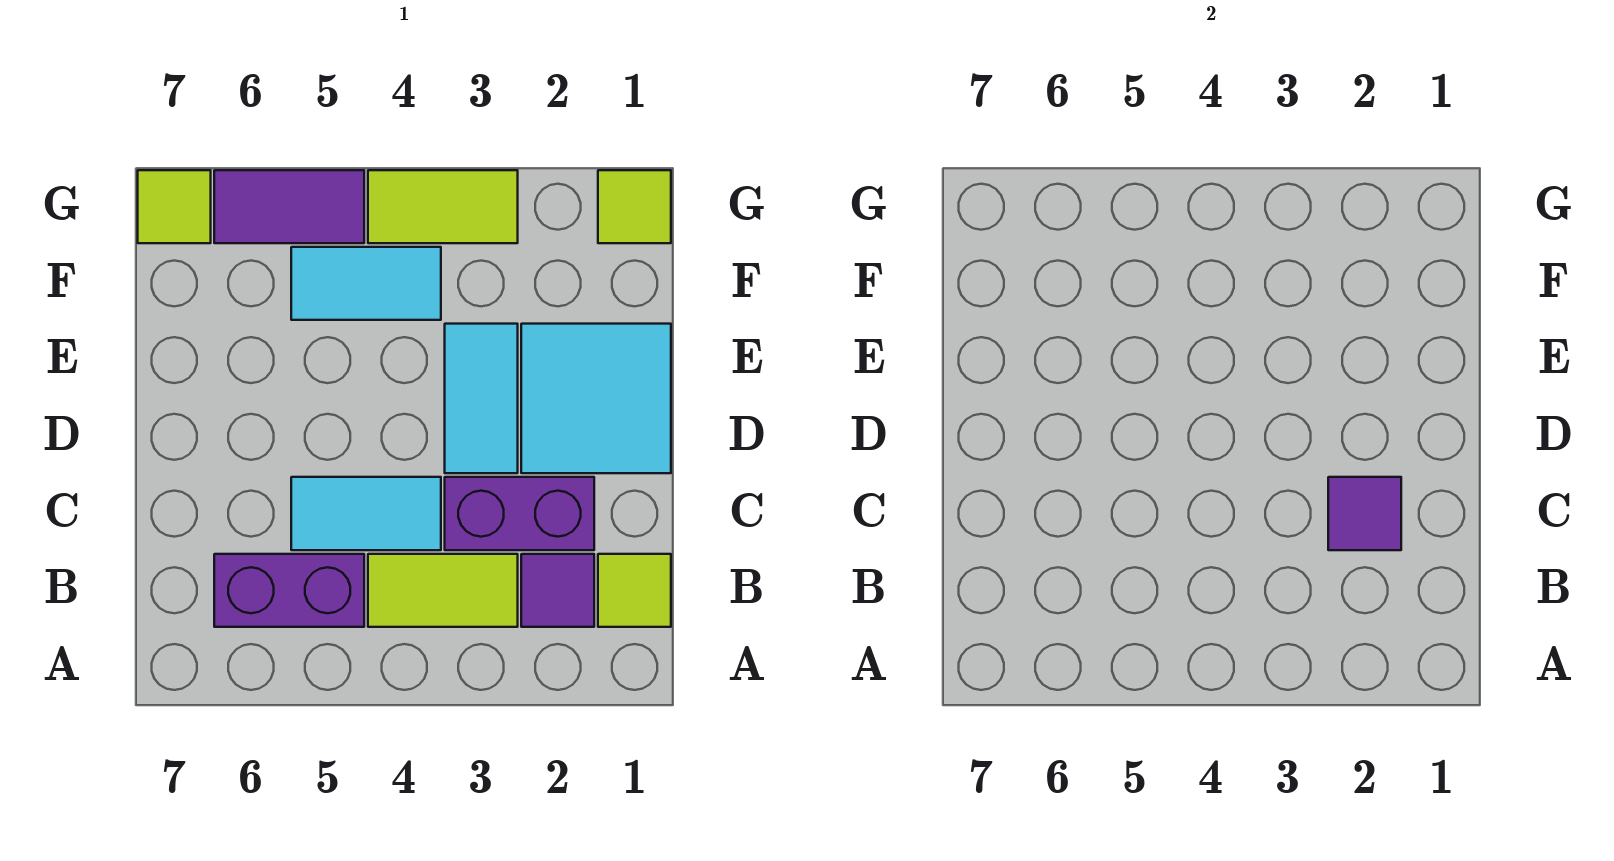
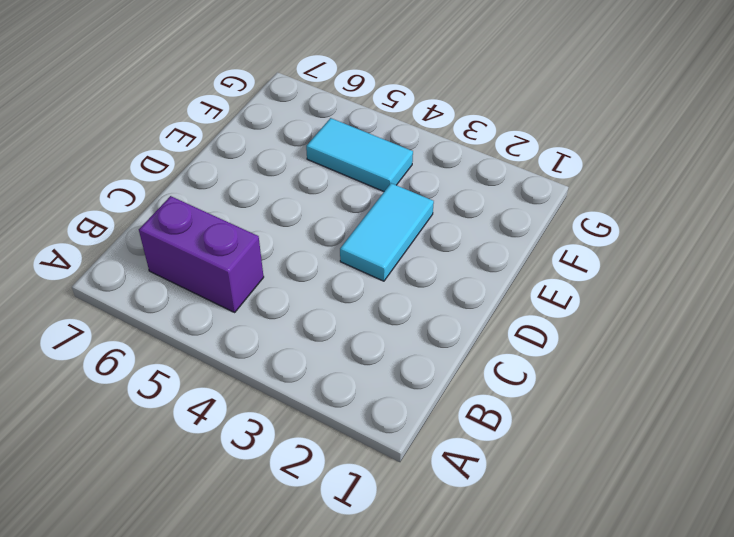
none -> lime 1x1 tile [598,554,671,627]
none -> purple 1x1 tile [521,554,594,627]
none -> lime 1x2 tile [368,554,518,627]

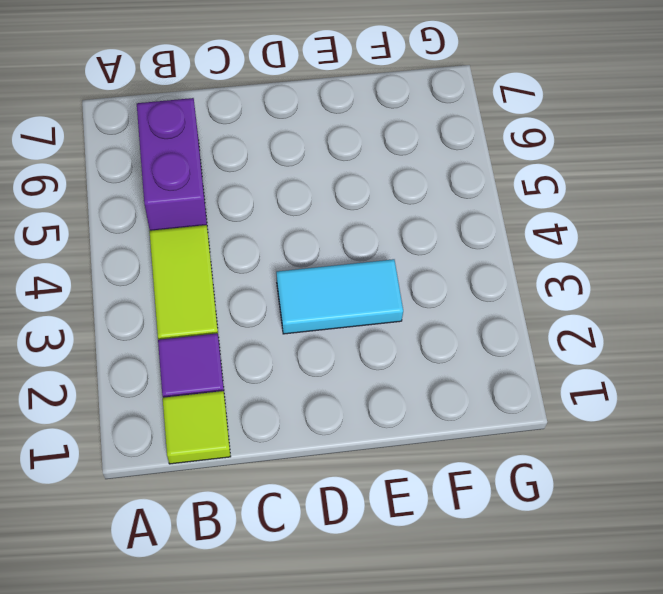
none -> purple 1x2 brick [445,477,594,550]
none -> cyan 1x2 tile [291,477,441,550]
none -> cyan 2x2 tile [521,324,671,473]

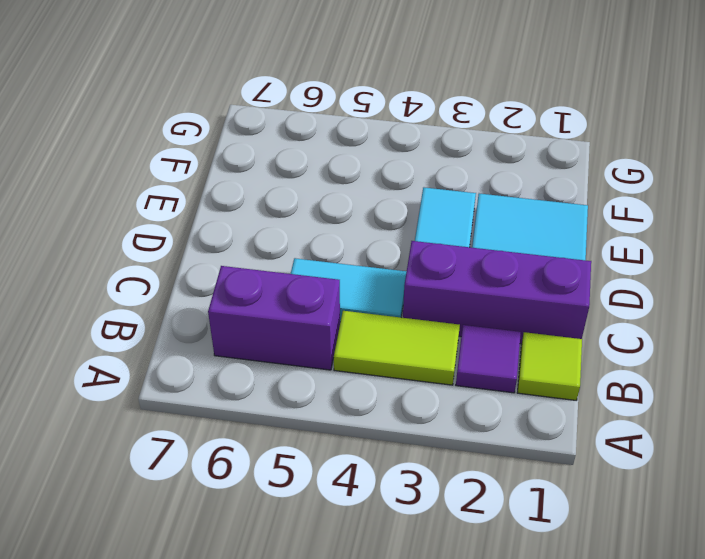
purple 1x3 brick [403,241,591,344] -> purple 1x2 brick [445,477,594,550]
none -> cyan 1x2 tile [291,247,441,320]
none -> lime 1x1 tile [598,170,671,243]
none -> lime 1x2 tile [368,170,518,243]

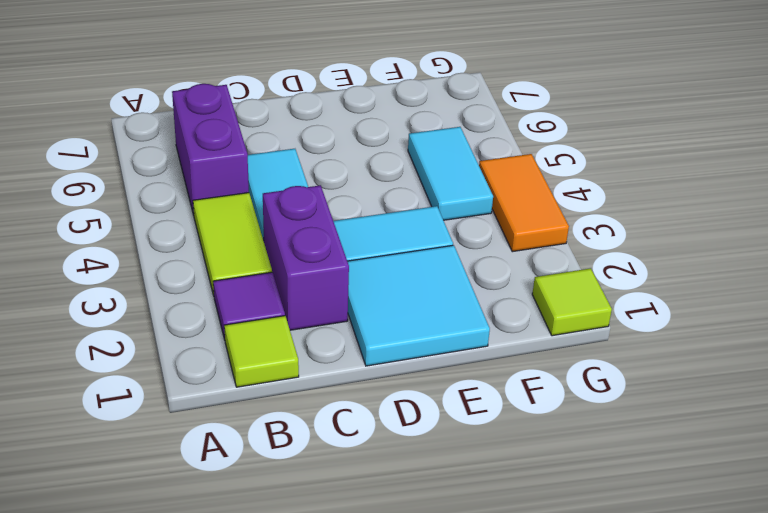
orange 1x2 tile [479,154,569,252] -> lime 1x2 tile [368,170,518,243]
none -> purple 1x2 tile [214,170,364,243]
none -> lime 1x1 tile [138,170,211,243]
none -> purple 1x1 tile [1328,477,1401,550]

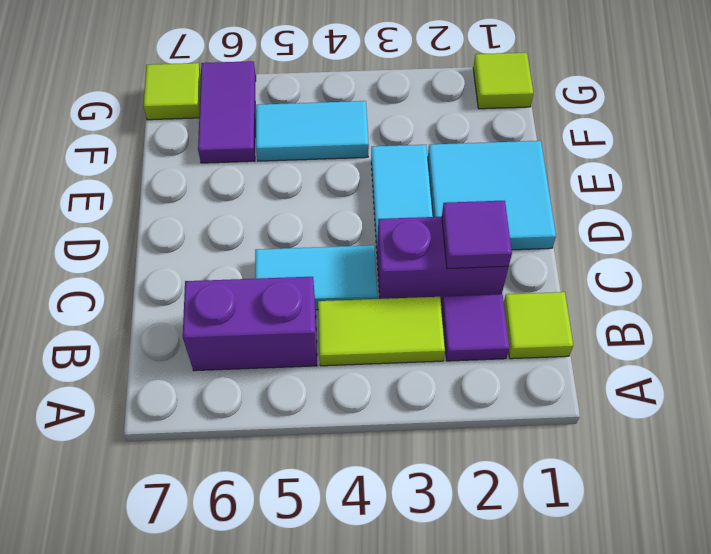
purple 1x2 tile [198,61,256,163] -> purple 1x2 tile turned to [214,170,364,243]
none -> lime 1x2 tile [368,170,518,243]

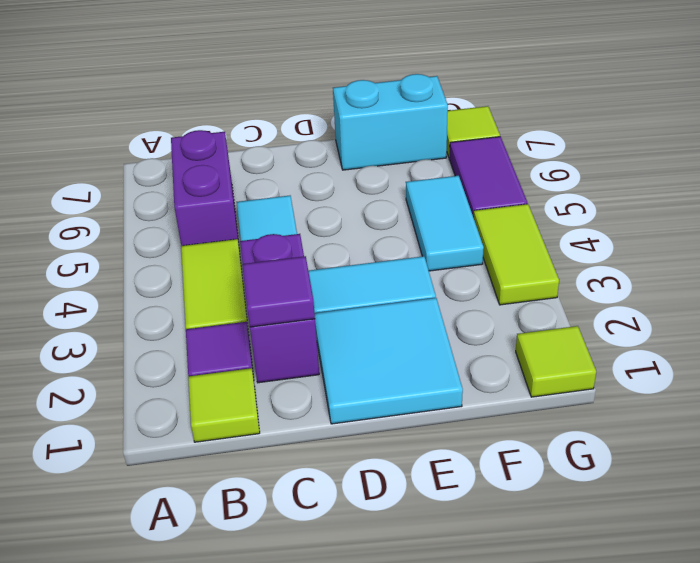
cyan 1x2 brick [333,74,448,170] -> none

